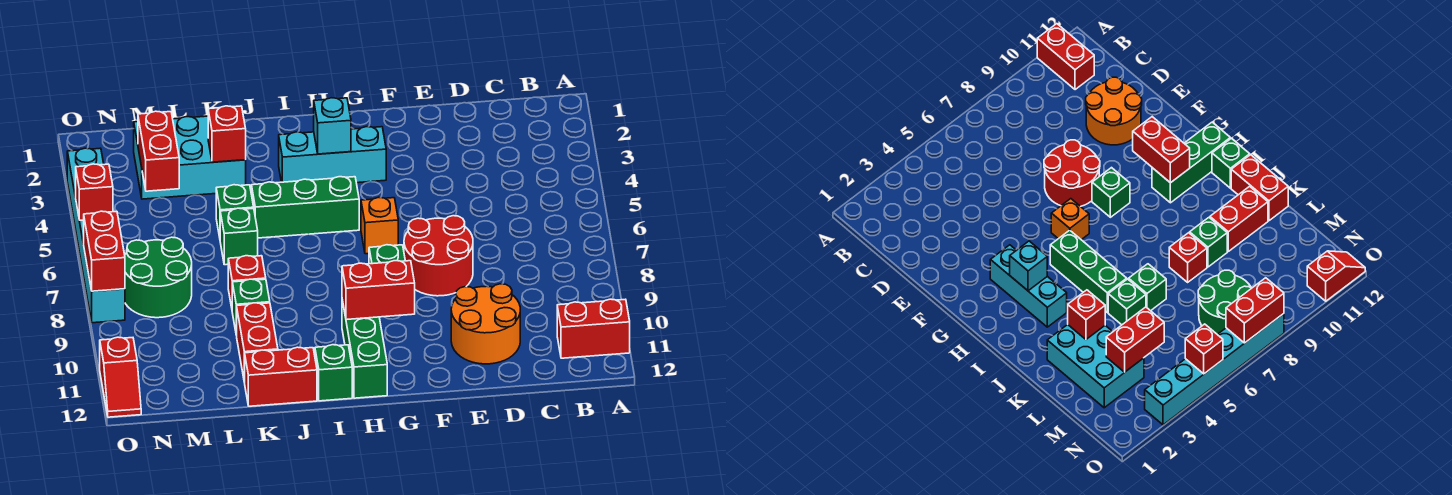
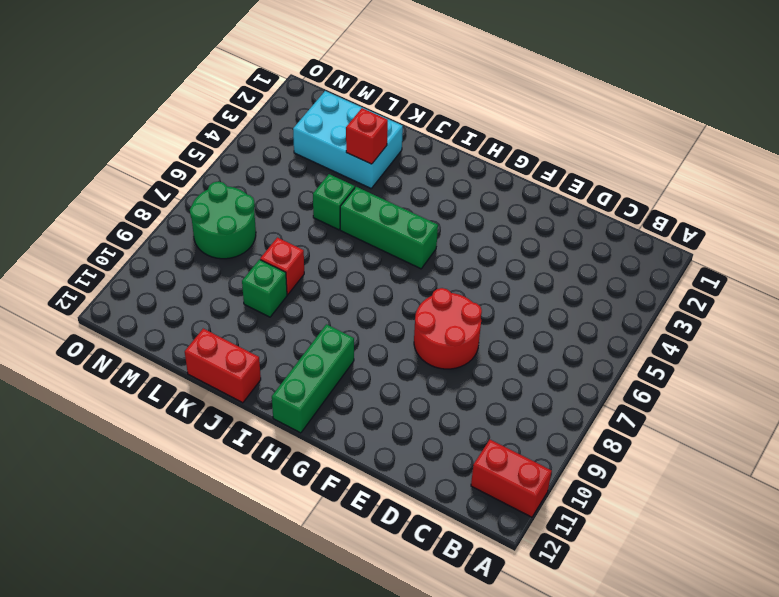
none -> orange 2x2 round brick [451,284,520,364]
none -> cyan 1x3 brick [279,127,386,183]
none -> orange 1x1 brick [361,197,398,254]

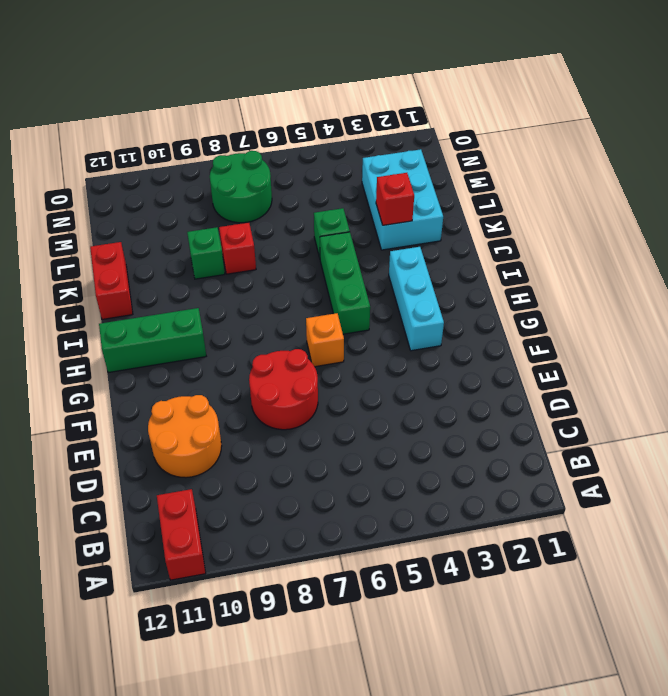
none -> green 1x1 brick [369,245,405,264]
none -> green 1x1 brick [315,345,352,401]
none -> green 1x1 brick [220,208,258,265]

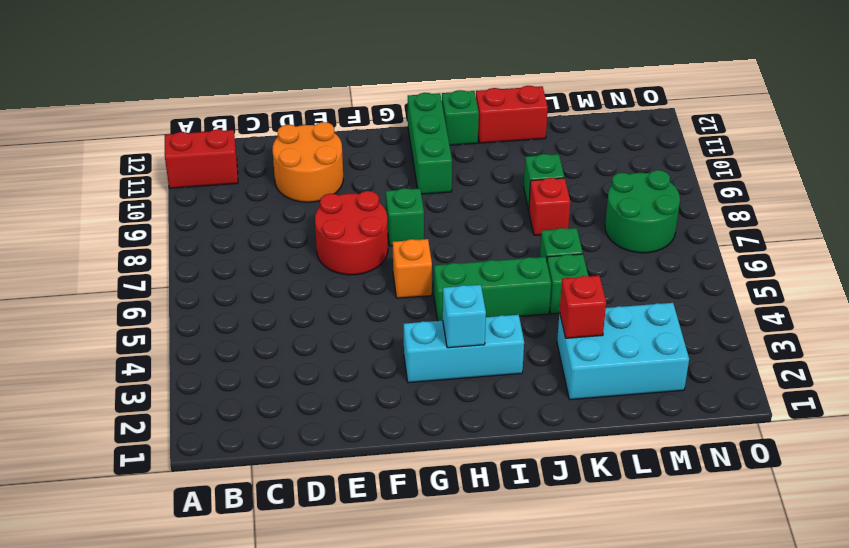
none -> red 1x2 brick [237,303,278,383]
none -> cyan 1x6 brick [67,148,125,323]
none -> red 1x2 slope [100,337,141,417]

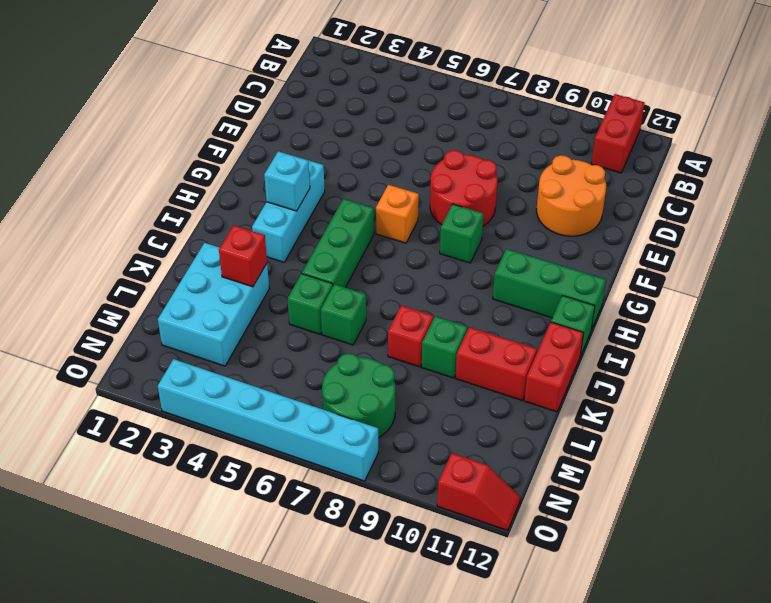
none -> red 1x2 brick [342,261,415,320]
none -> red 1x2 brick [138,111,179,191]
none -> red 1x1 brick [76,164,113,220]

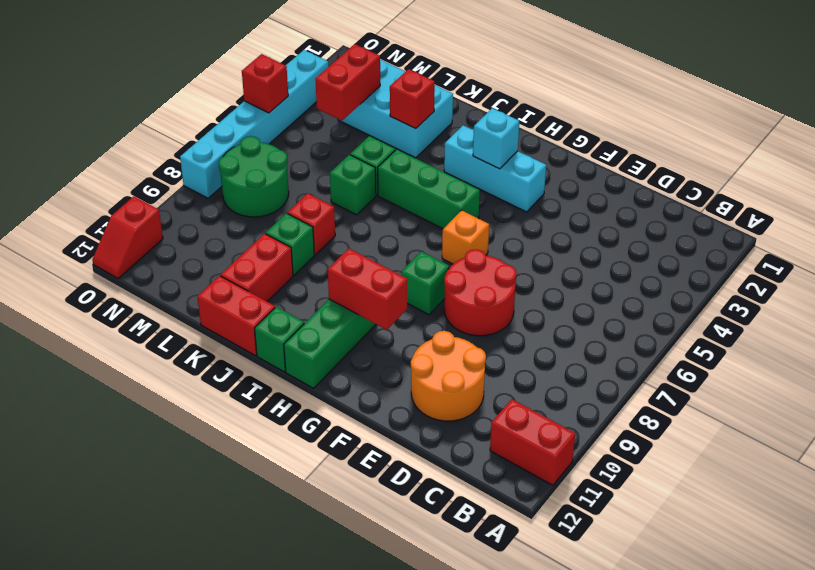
none -> red 1x2 brick [84,211,125,291]

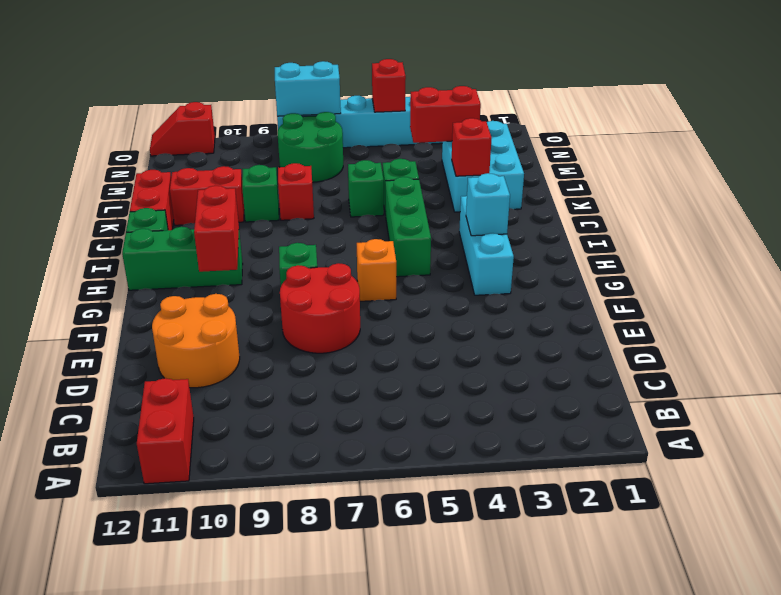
cyan 1x2 brick [275,61,341,116] -> red 1x2 brick [84,211,125,291]

